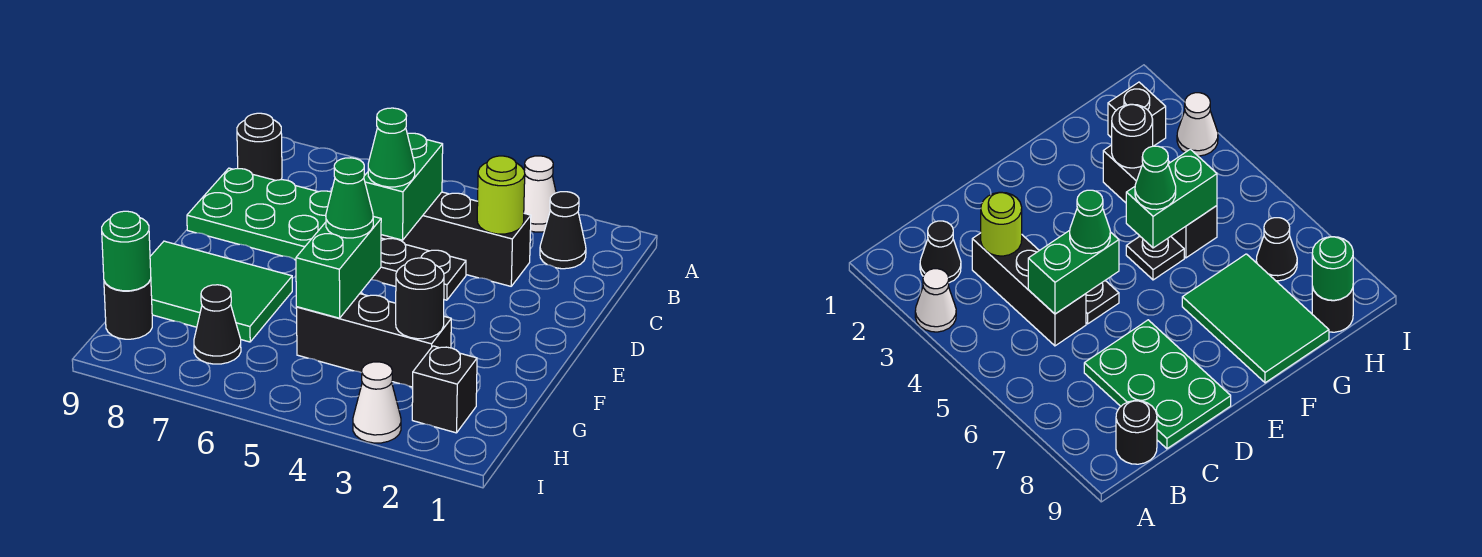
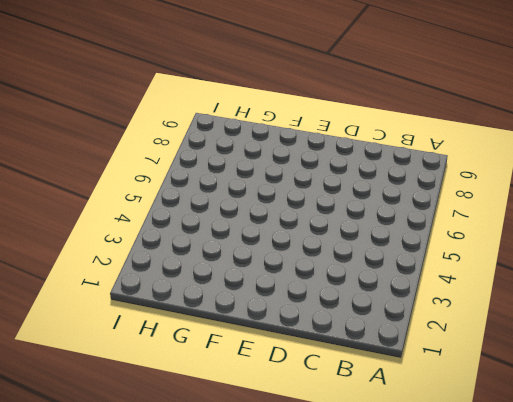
none -> white 1x1 cone [524,156,556,232]
none -> black 1x1 cone [540,192,586,269]
none -> black 1x1 round brick [237,113,282,180]

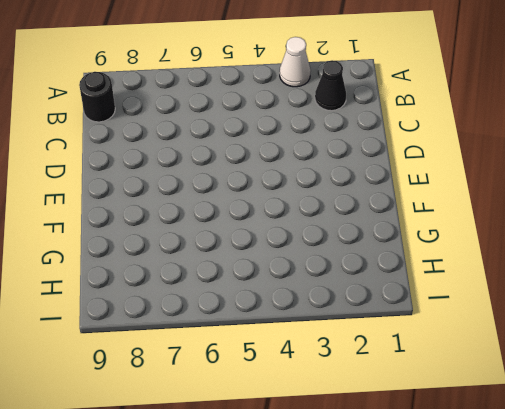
none -> black 1x3 brick [381,192,531,286]
none -> green 2x3 plate [187,168,331,260]
none -> black 1x2 plate [371,238,466,300]

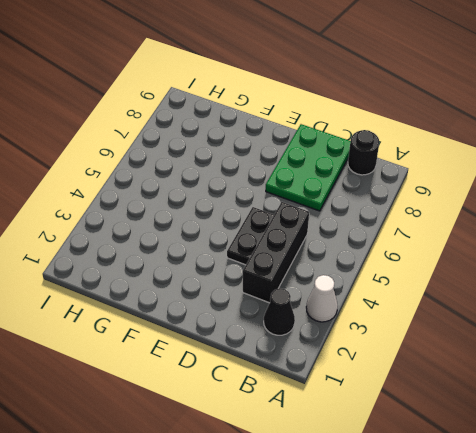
none -> black 1x1 plate [1126,236,1184,280]
none -> green 2x3 tile [150,241,292,342]
none -> black 1x3 brick [296,294,451,387]

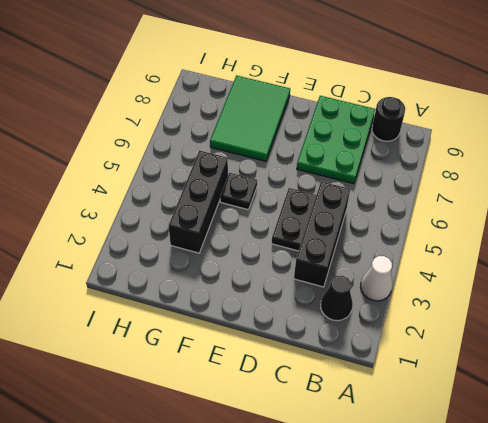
none -> black 1x1 brick [412,346,477,433]
none -> black 1x1 cone [194,285,241,364]
none -> black 1x1 round brick [104,279,152,339]

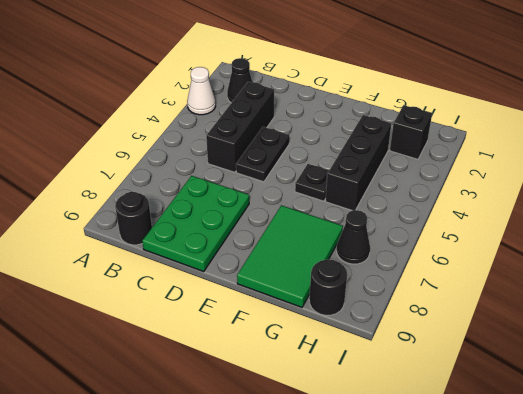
none -> white 1x1 cone [353,362,401,443]
none -> lime 1x1 round brick [477,156,525,234]
none -> green 1x2 brick [364,133,443,240]

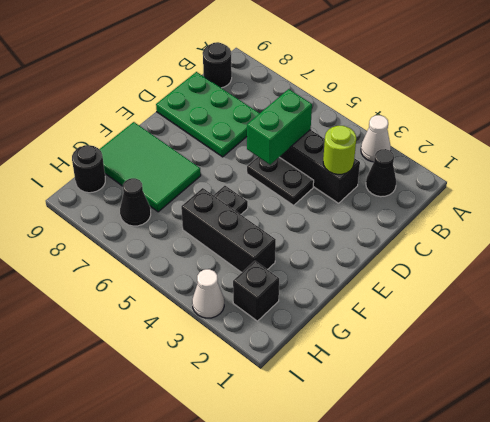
none -> green 1x2 brick [296,216,381,318]
none -> black 1x1 round brick [396,258,444,339]
none -> green 1x1 round brick [102,211,151,291]

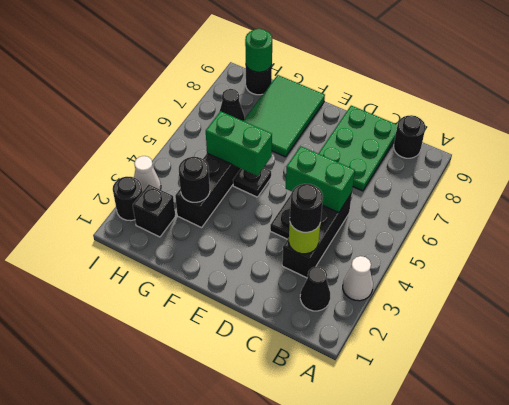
black 1x1 round brick [290,184,323,232] -> none
black 1x1 round brick [113,177,142,221] -> none
none -> green 1x1 cone [368,108,415,187]
none -> green 1x1 cone [326,158,373,238]

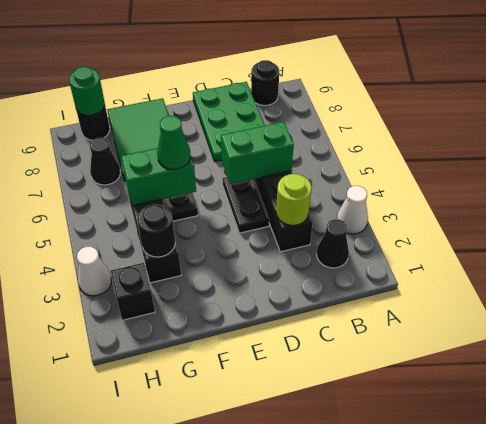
none -> green 1x1 cone [368,108,415,187]

